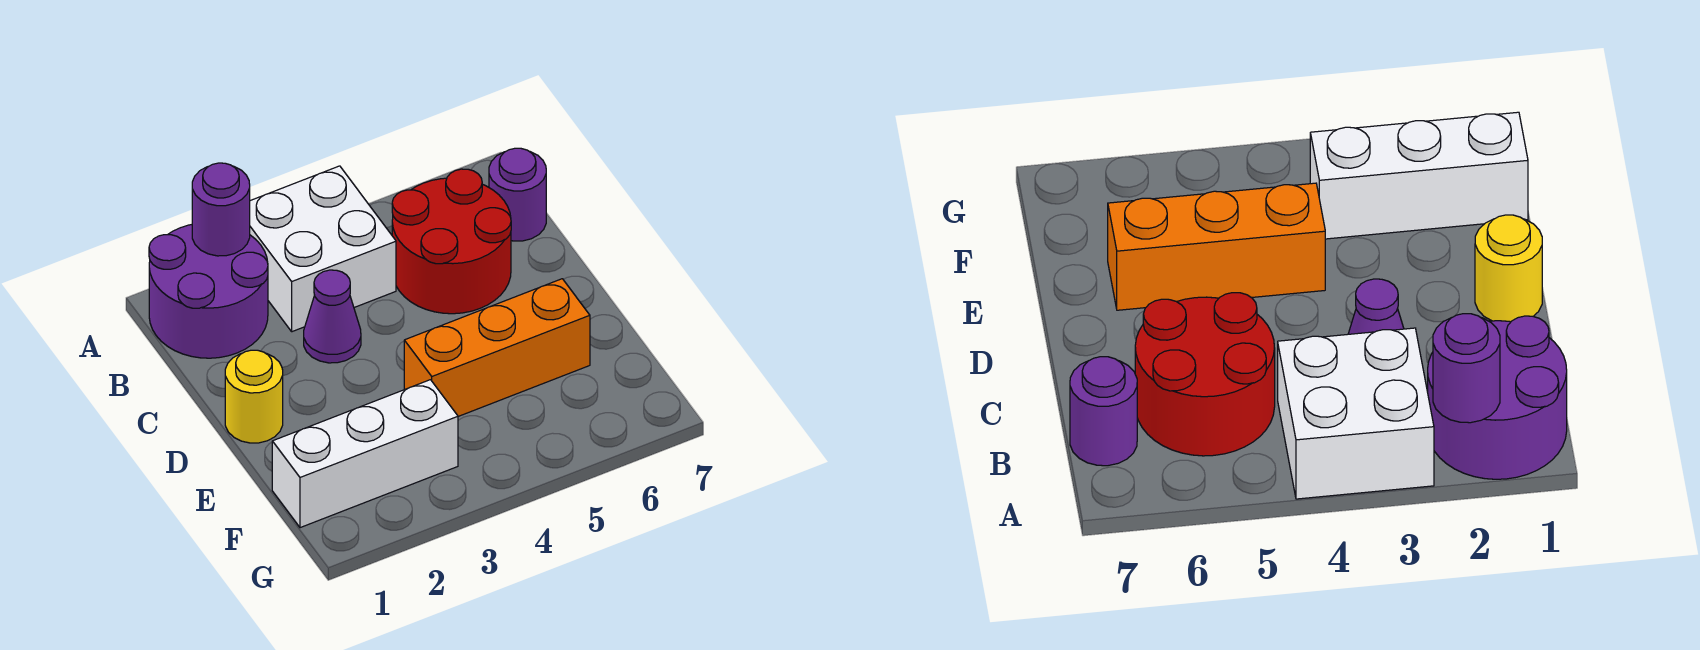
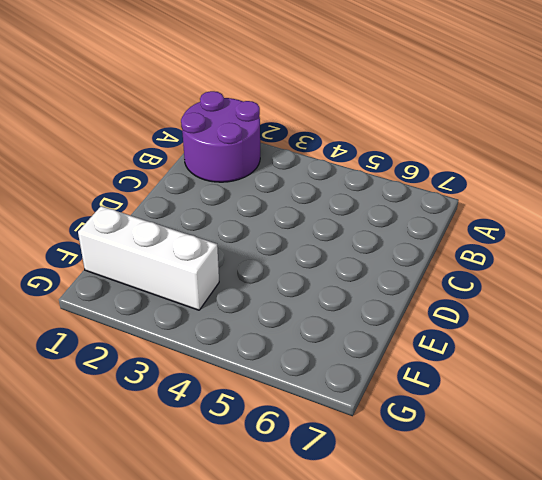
none -> white 2x2 brick [250,166,396,332]
none -> red 2x2 round brick [392,169,511,314]

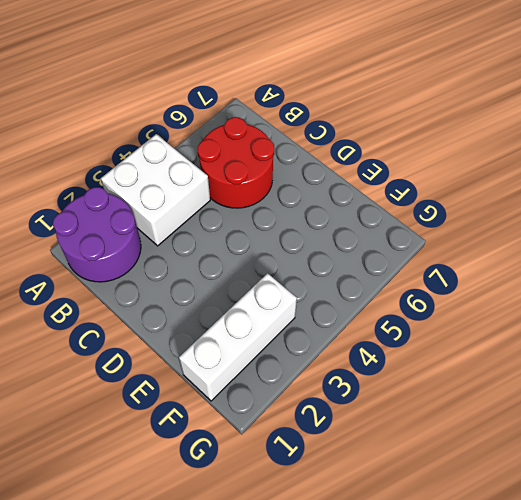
none -> purple 1x1 round brick [489,148,546,241]
none -> purple 1x1 cone [304,270,361,363]

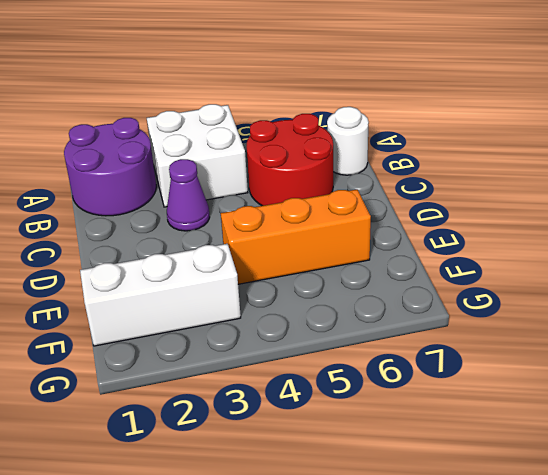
white 1x1 round brick [327,107,369,175] -> purple 1x1 round brick [489,148,546,241]
none -> yellow 1x1 round brick [225,350,283,443]
none -> purple 1x1 round brick [192,163,250,256]

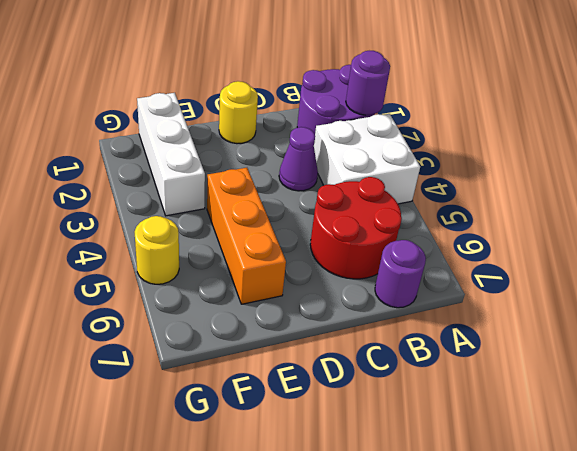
yellow 1x1 round brick [135,216,179,284] -> none

